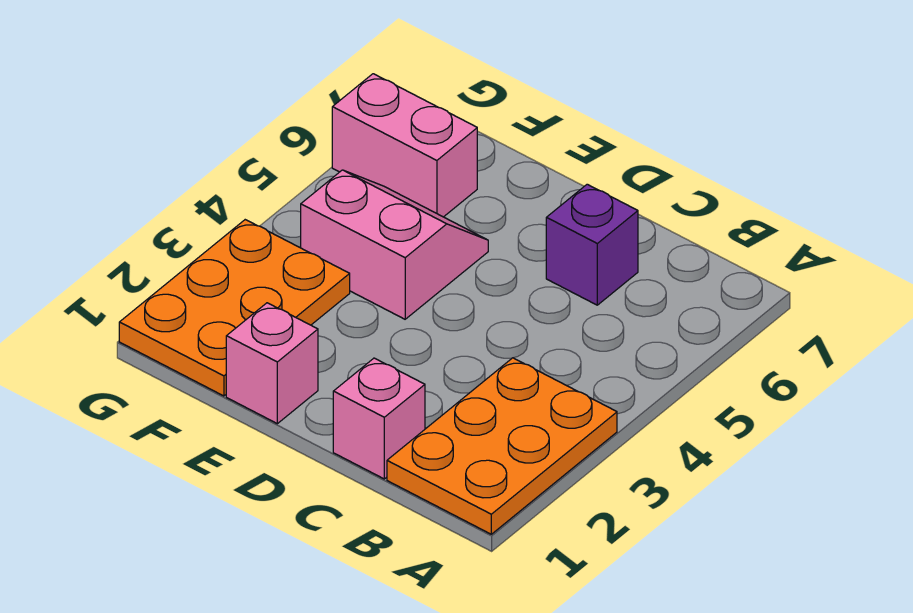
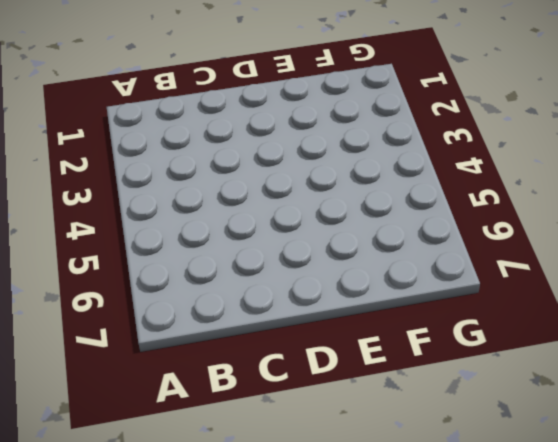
none -> orange 2x3 plate [387,358,617,534]
none -> pink 1x1 brick [333,358,425,479]

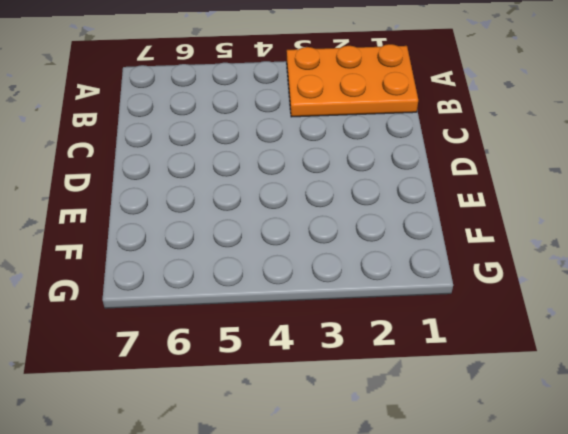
none -> pink 1x1 brick [333,358,425,479]
none -> purple 1x1 brick [546,184,638,305]

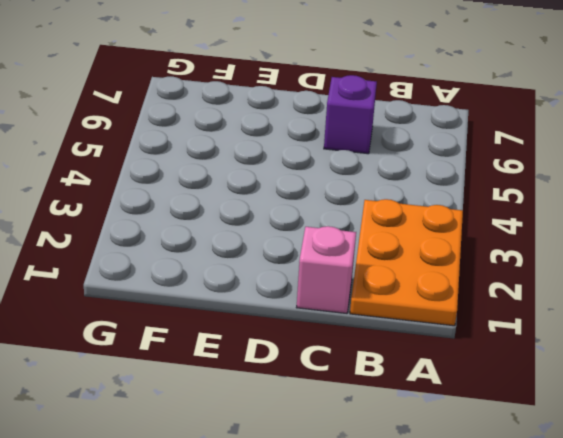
none -> pink 1x1 brick [226,303,318,424]
none -> pink 2x2 slope [301,170,488,319]

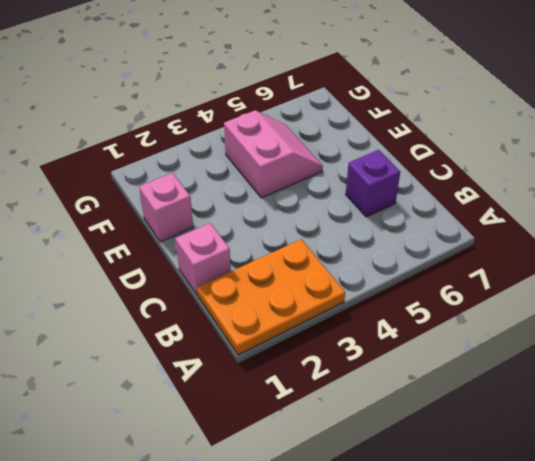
none -> orange 2x3 plate [119,220,350,396]
none -> pink 1x2 brick [332,74,477,217]

